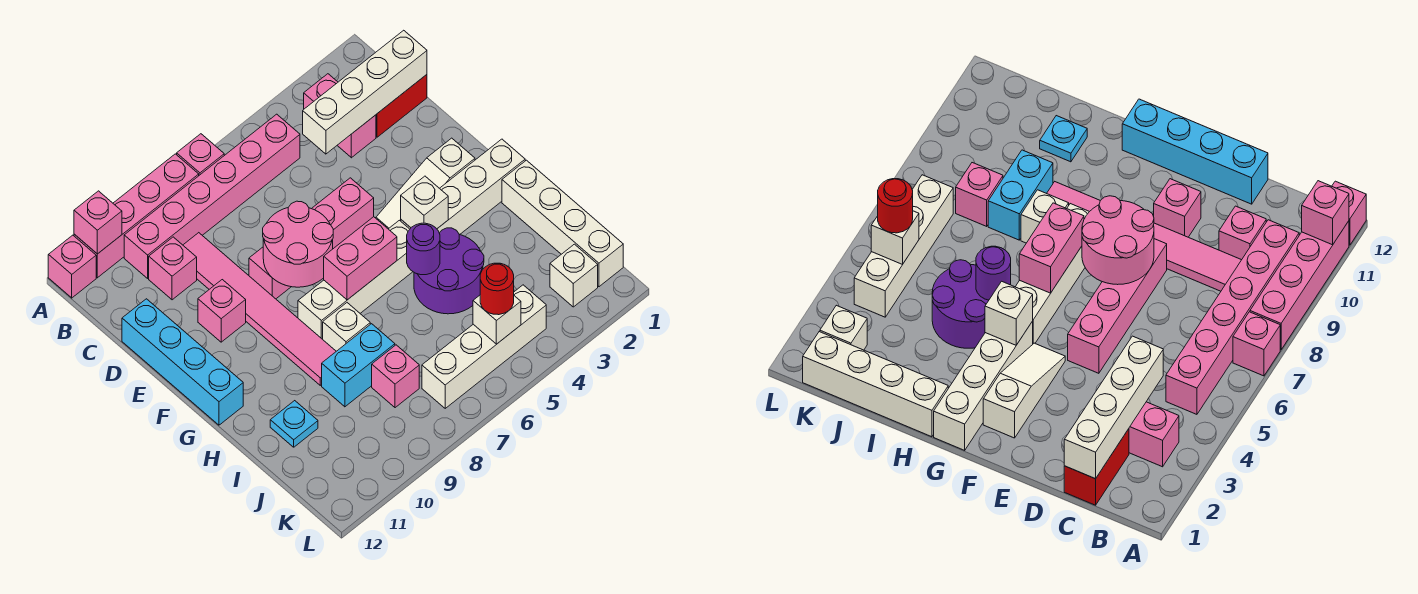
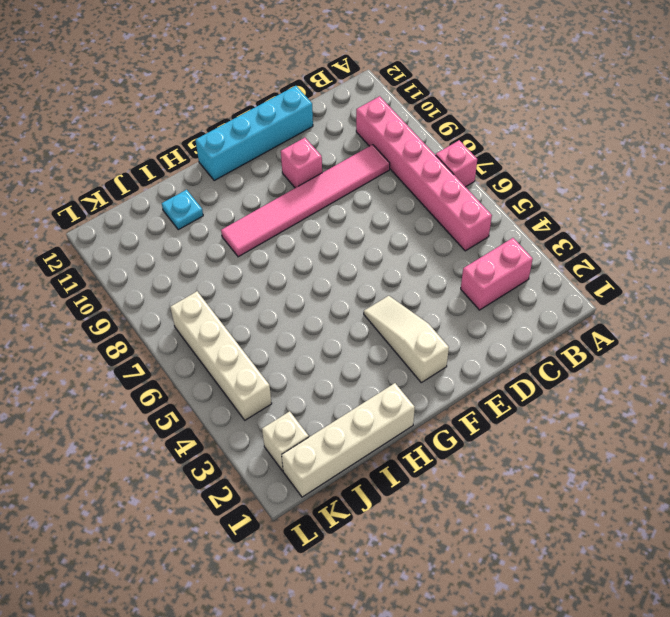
none -> pink 1x4 brick [74,154,199,278]
none -> pink 1x1 brick [48,235,96,298]
none -> red 1x2 brick [376,75,427,137]
none -> pink 1x1 brick [149,237,197,300]

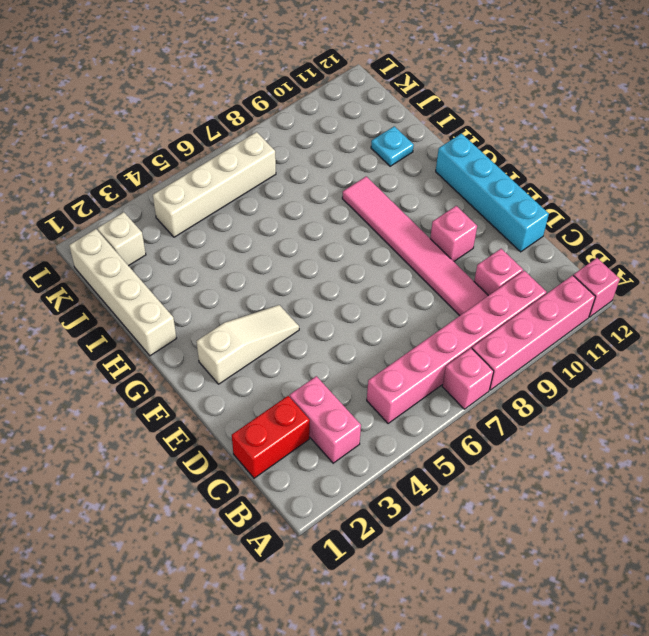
none -> pink 1x4 brick [249,178,374,299]
none -> white 1x4 brick [401,139,525,235]
none -> white 1x4 brick [298,220,413,339]
none -> purple 2x2 round brick [414,228,484,314]

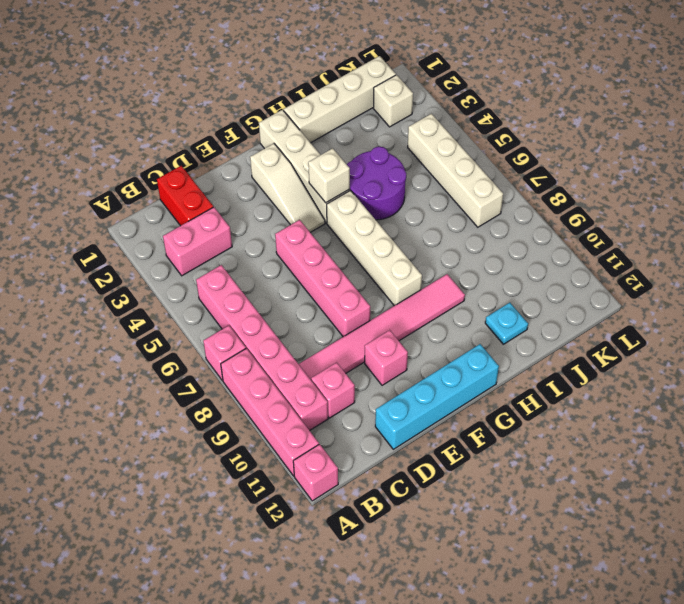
none -> white 1x1 brick [323,303,370,351]
none -> cyan 1x2 brick [322,324,395,407]
none -> pink 1x1 brick [372,345,419,408]
none -> pink 1x1 brick [74,191,122,254]

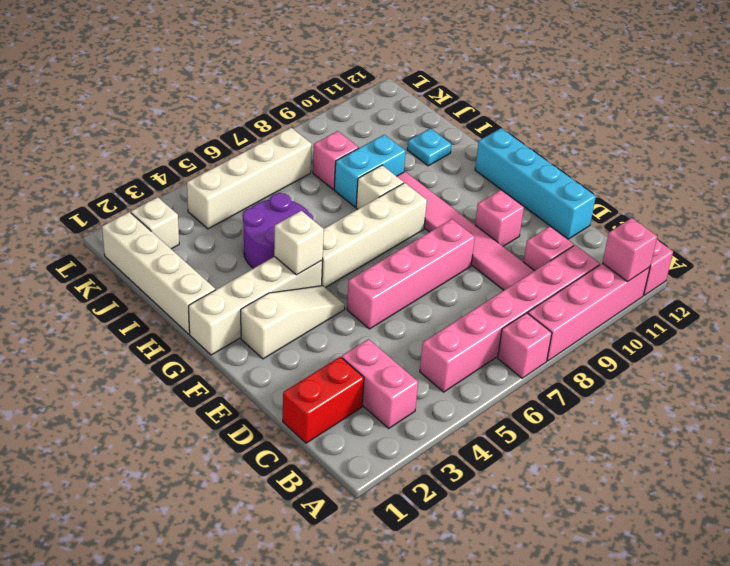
none -> white 1x4 brick [303,30,427,154]
none -> pink 2x2 round brick [263,201,333,287]
none -> pink 1x2 brick [324,217,397,300]
none -> purple 1x1 round brick [407,223,440,275]

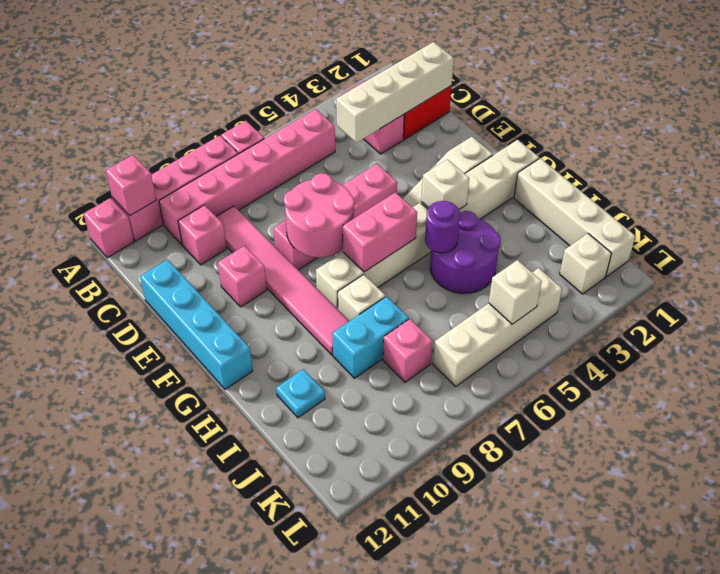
none -> red 1x1 round brick [480,263,514,315]

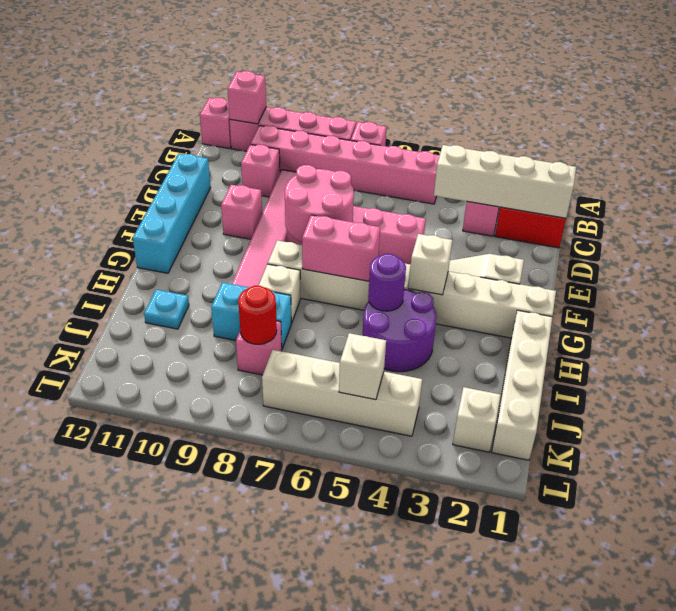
red 1x1 round brick [238,286,277,344] -> red 1x1 round brick moved to [480,263,514,315]

